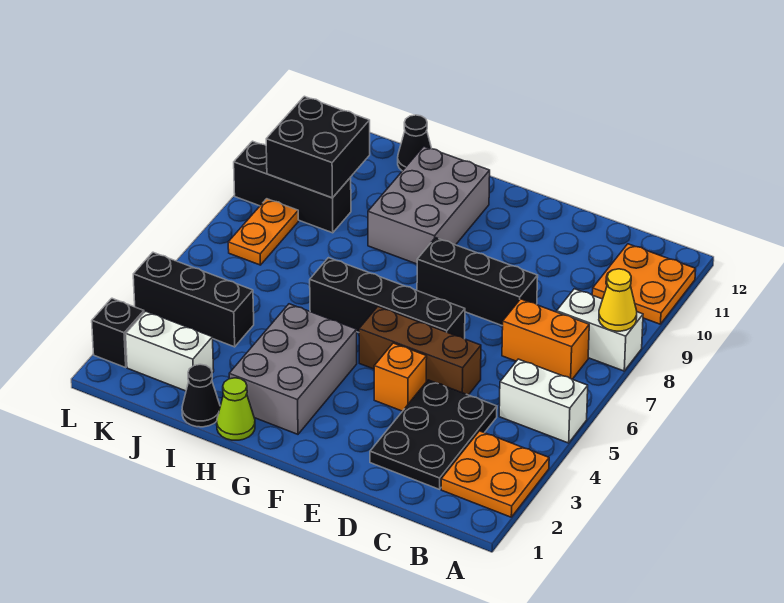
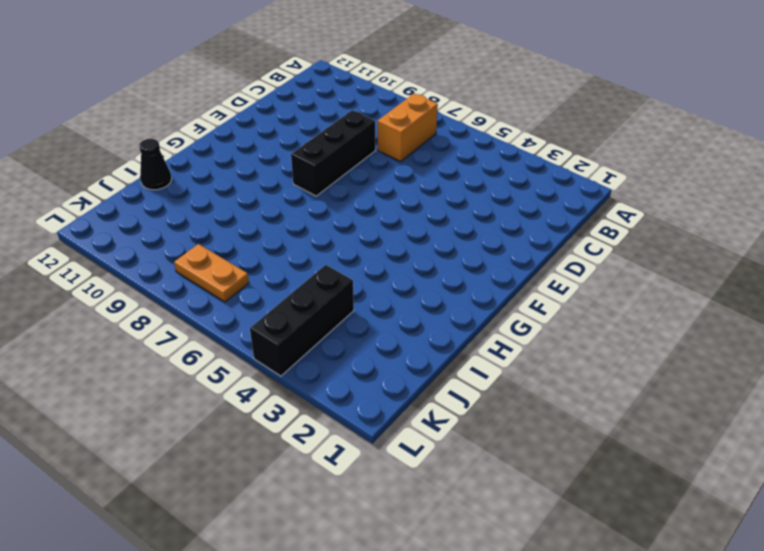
none -> orange 2x2 plate [441,431,549,517]
none -> white 1x2 brick [499,359,588,443]
none -> white 1x2 brick [557,289,643,371]

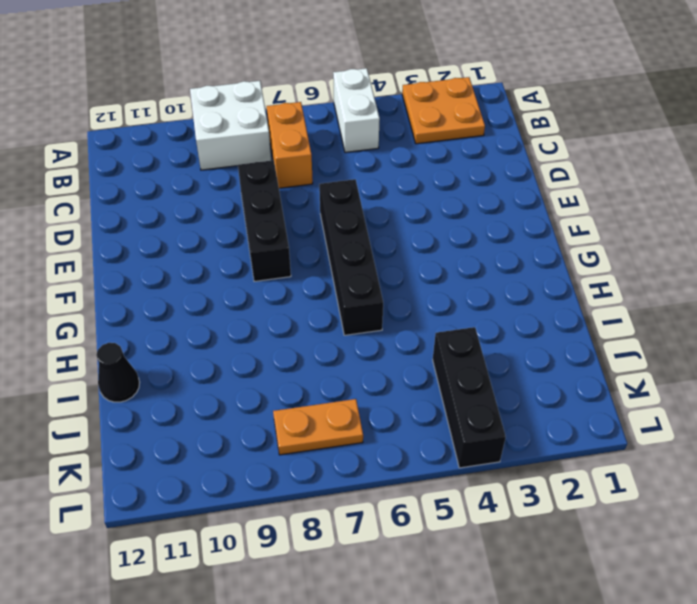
white 2x2 brick [190,81,271,170] -> white 1x2 brick [557,289,643,371]
none -> orange 2x2 plate [592,244,696,324]
none -> black 2x3 plate [370,380,497,489]
none -> brown 1x3 brick [359,307,481,395]

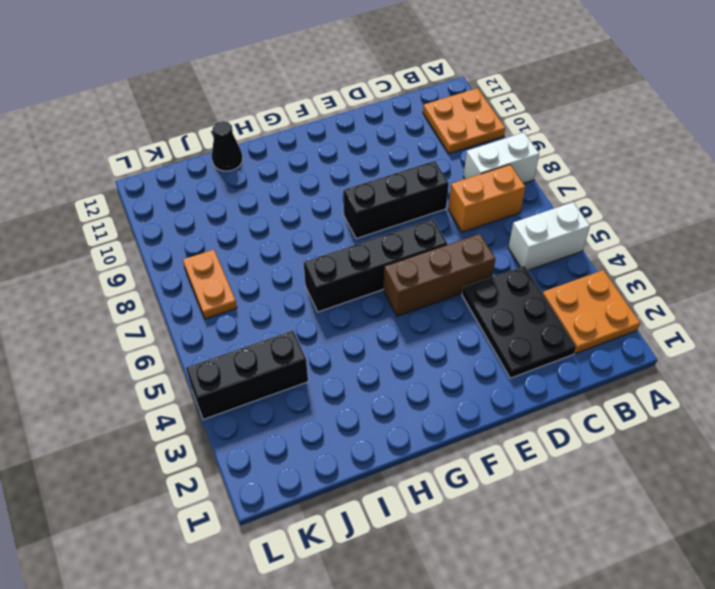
none -> orange 1x1 brick [374,343,427,411]
none -> grey 2x3 brick [229,304,357,434]
none -> grey 2x3 brick [368,147,490,264]

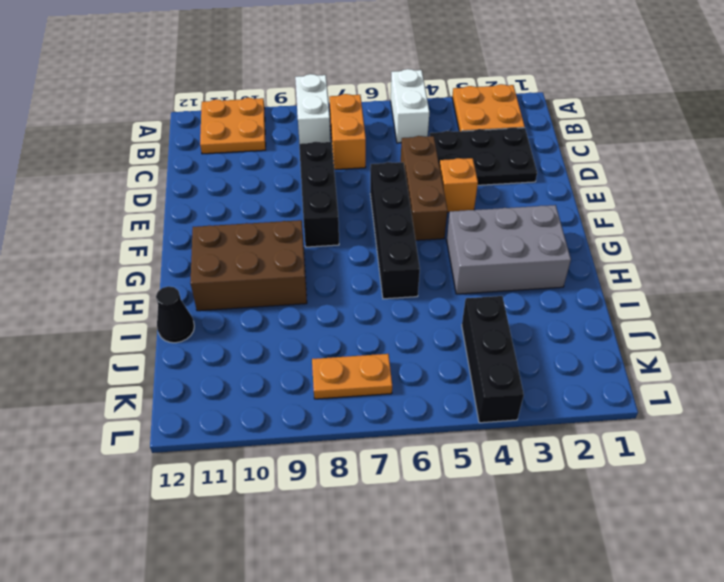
brown 2x3 brick [190,220,307,311] -> grey 2x3 brick [368,147,490,264]
none -> lime 1x1 cone [217,378,255,440]
none -> black 1x1 cone [182,364,220,427]
none -> white 1x2 brick [126,311,214,391]

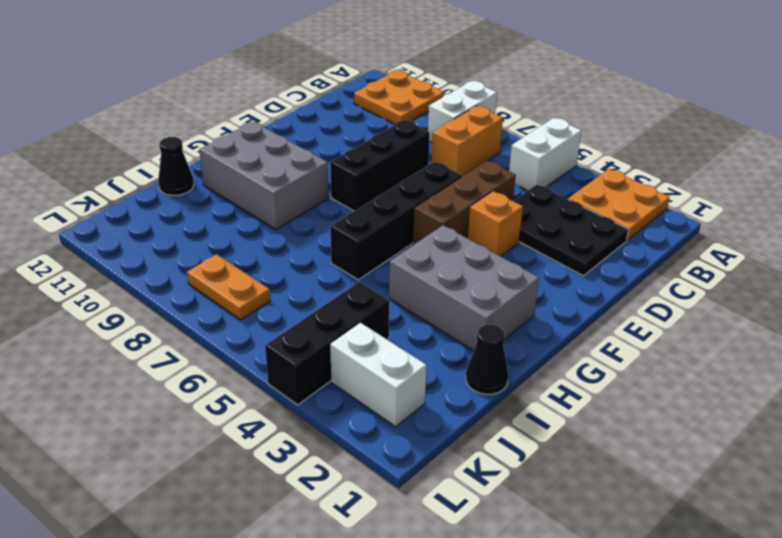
white 1x2 brick [330,323,427,427] -> white 1x2 brick turned to [126,311,214,391]
none -> lime 1x1 cone [217,378,255,440]
none -> black 1x3 brick [234,141,351,233]
none -> black 1x1 brick [92,298,144,368]

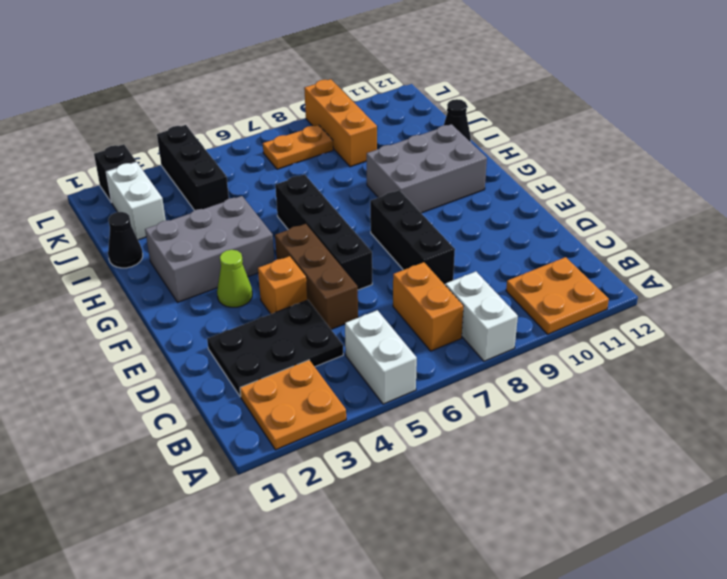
lime 1x1 cone [217,250,252,307] -> lime 1x1 cone moved to [217,378,255,440]
orange 1x3 brick [304,79,377,167] -> black 1x3 brick [234,141,351,233]
none -> yellow 1x1 cone [599,269,637,331]
none -> black 2x2 brick [266,96,370,198]

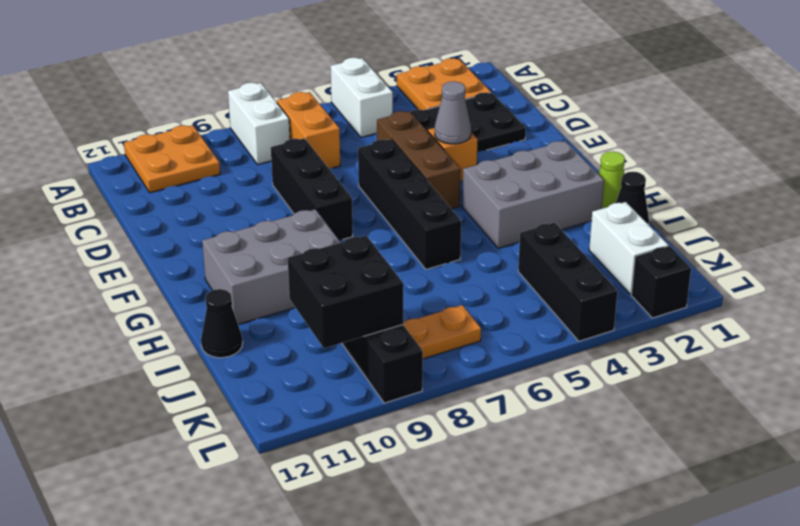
grey 1x1 cone [435,81,471,144] -> none
none -> yellow 1x1 cone [599,269,637,331]

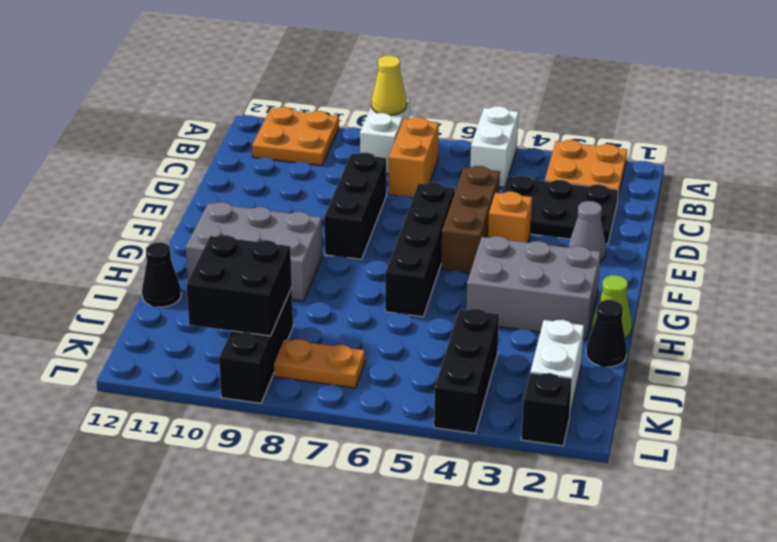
grey 1x1 cone [569,201,606,261] -> none

